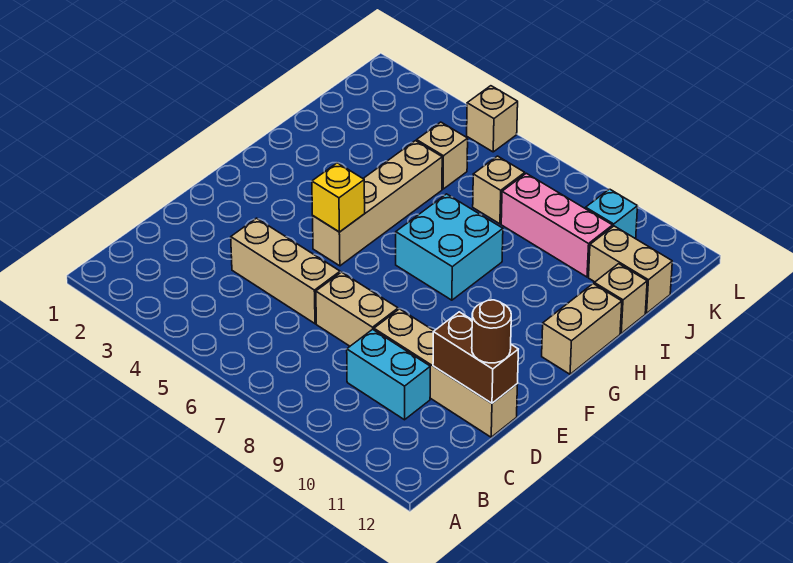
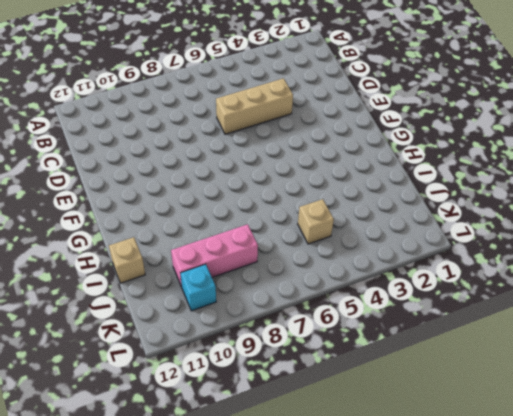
none -> cyan 1x2 brick [347,329,430,420]
none -> tan 1x2 brick [316,272,398,346]
none -> tan 1x4 brick [374,309,517,437]

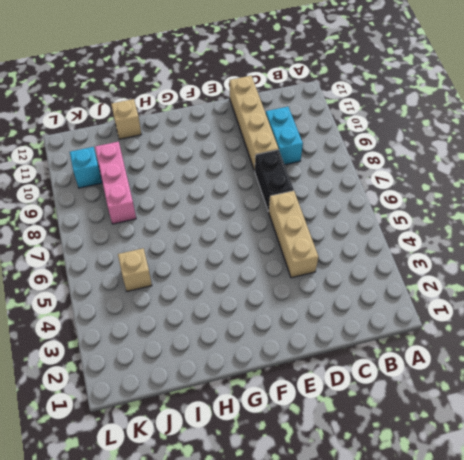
black 1x2 brick [255,150,294,211] -> tan 1x2 brick [316,272,398,346]
none -> tan 1x4 brick [313,141,442,266]
none -> cyan 2x2 brick [396,194,503,300]
none -> tan 1x2 brick [542,284,622,374]

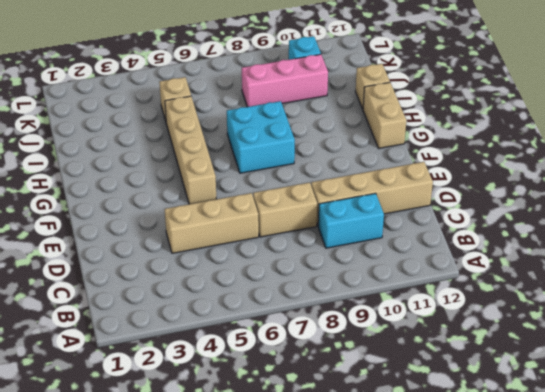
none -> tan 1x1 brick [473,156,525,224]
none -> tan 1x2 brick [589,226,672,313]
none -> tan 1x1 brick [467,86,518,152]

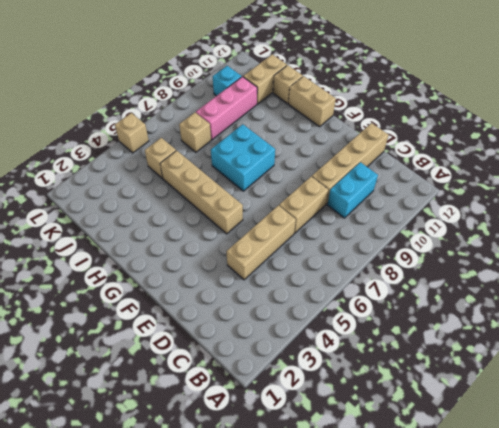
none -> brown 1x2 brick [433,312,518,403]
none -> yellow 1x1 brick [312,163,365,232]
none -> brown 1x1 round brick [472,300,511,363]

